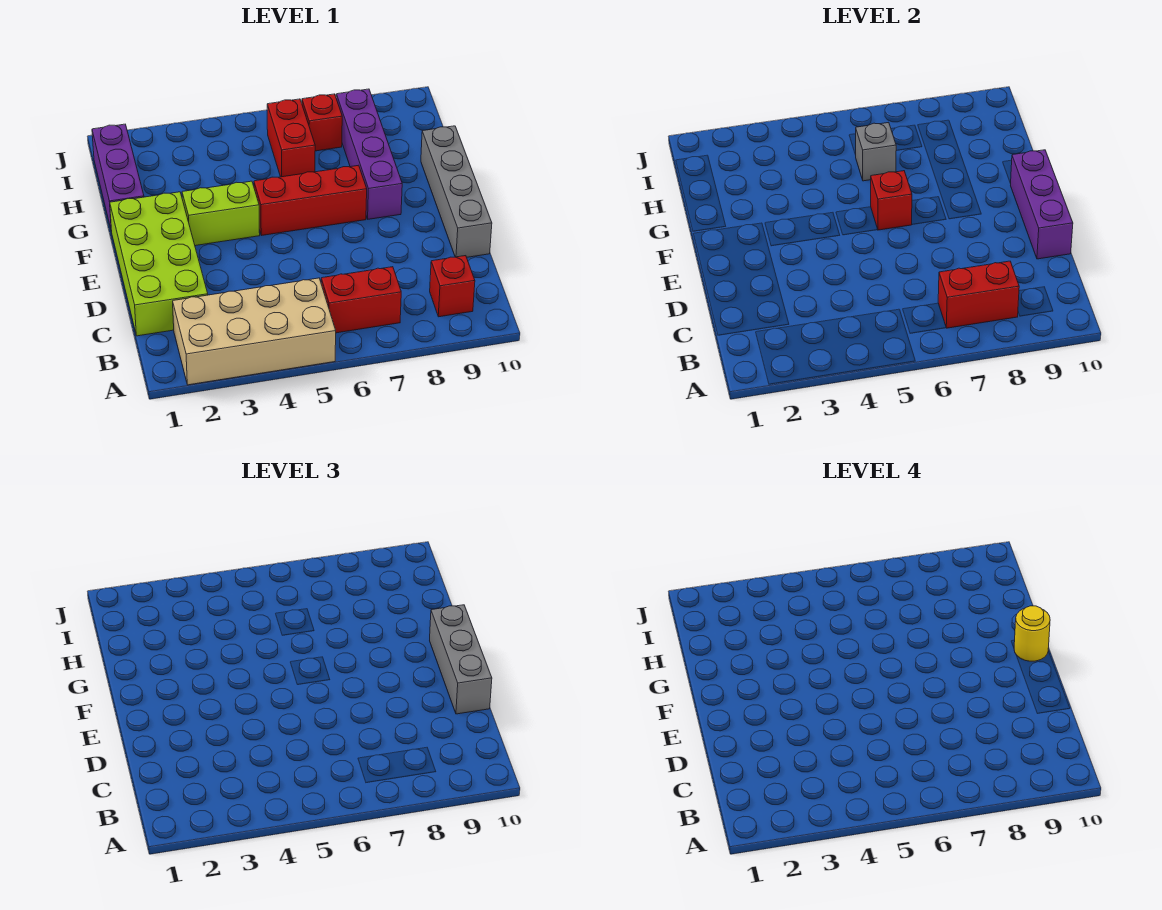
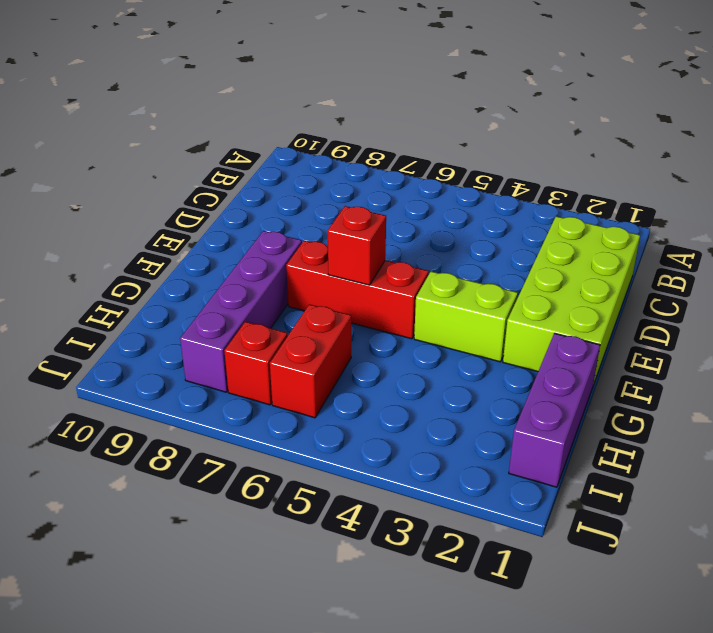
none -> tan 2x4 brick [173,278,336,385]
none -> red 1x2 brick [321,267,401,333]
none -> red 1x1 brick [430,256,475,317]

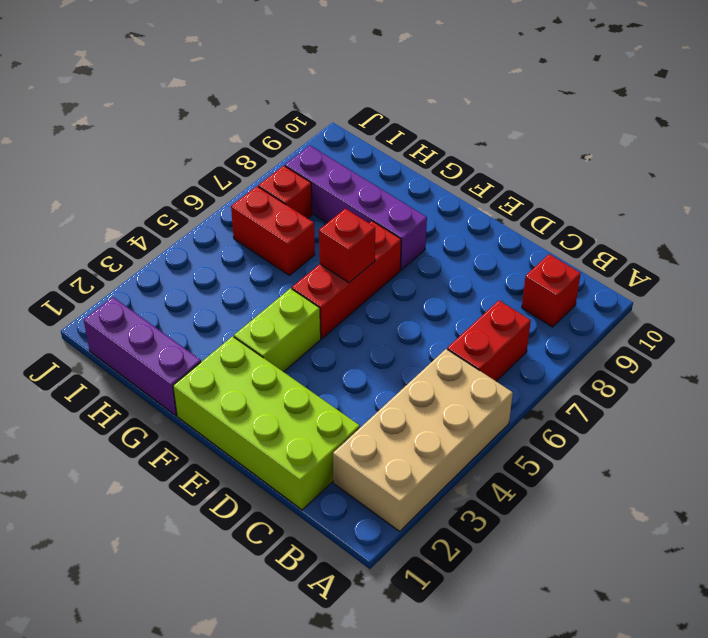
none -> grey 1x4 brick [421,126,492,257]
none -> red 1x2 brick [938,261,1019,328]
none -> purple 1x3 brick [1010,150,1073,259]

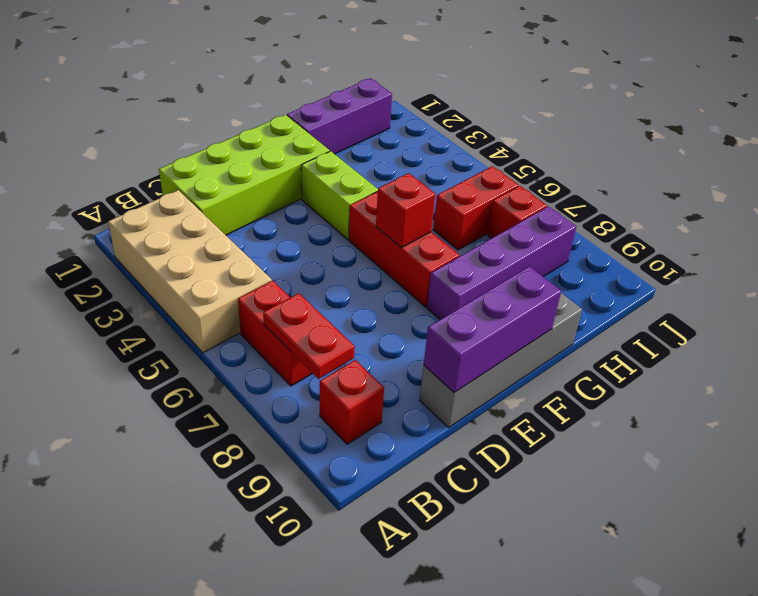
red 1x2 plate [263,293,355,379] -> red 1x2 brick [938,261,1019,328]
none -> grey 1x1 brick [856,122,896,181]
none -> grey 1x3 brick [430,605,492,714]
none -> yellow 1x1 round brick [1014,606,1050,661]

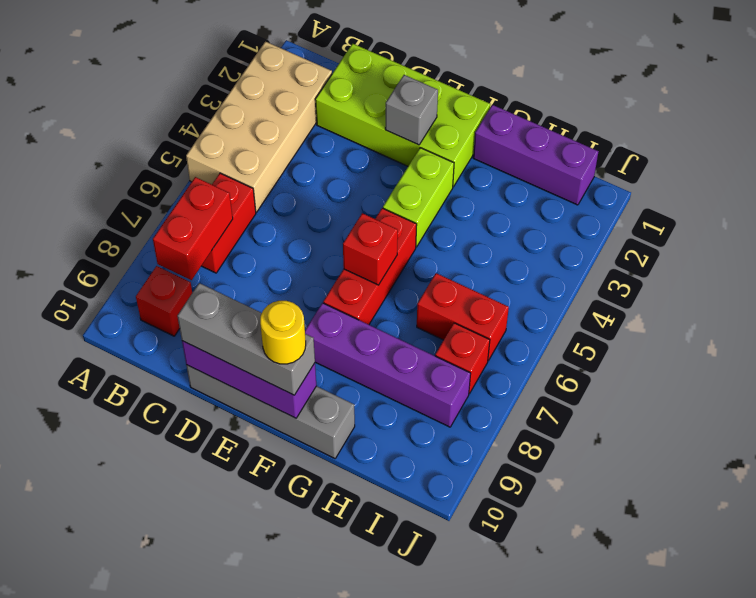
grey 1x1 brick [385,75,438,145] -> grey 1x1 brick moved to [856,122,896,181]

